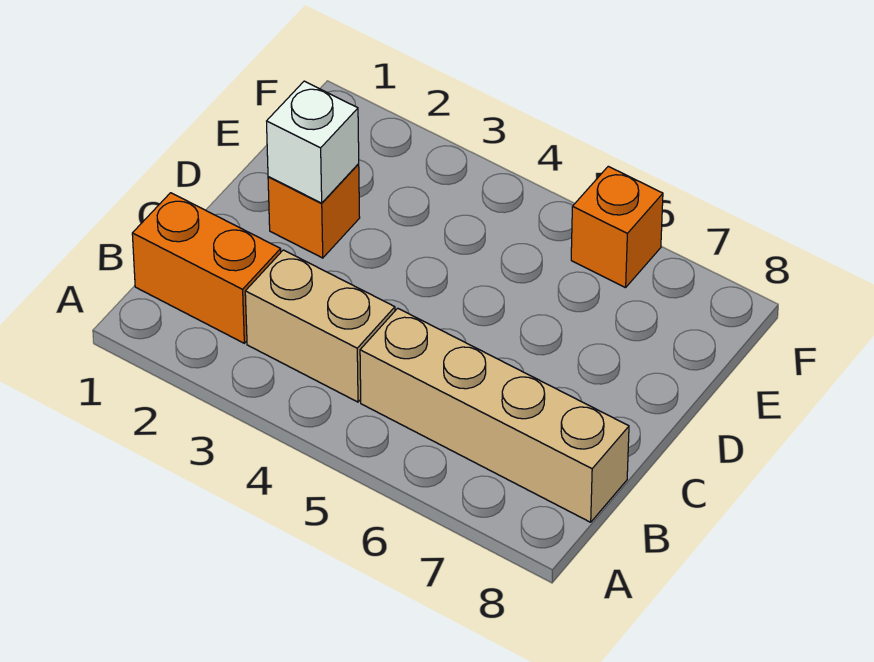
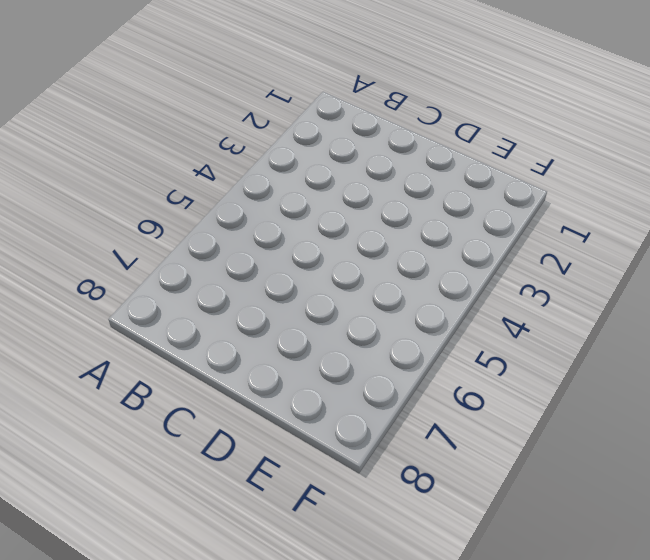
none -> orange 1x2 brick [132,193,281,343]
none -> tan 1x2 brick [245,250,395,402]

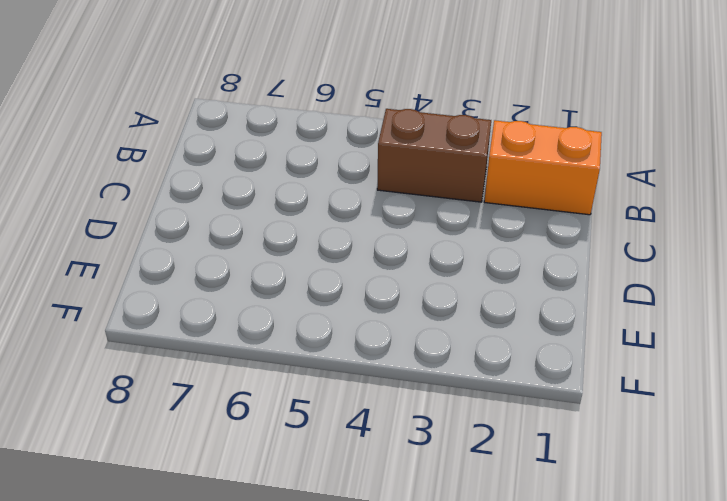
brown 1x2 brick [377,109,491,202] -> tan 1x2 brick [245,250,395,402]
none -> tan 1x4 brick [360,308,629,522]
none -> orange 1x1 brick [268,164,360,258]

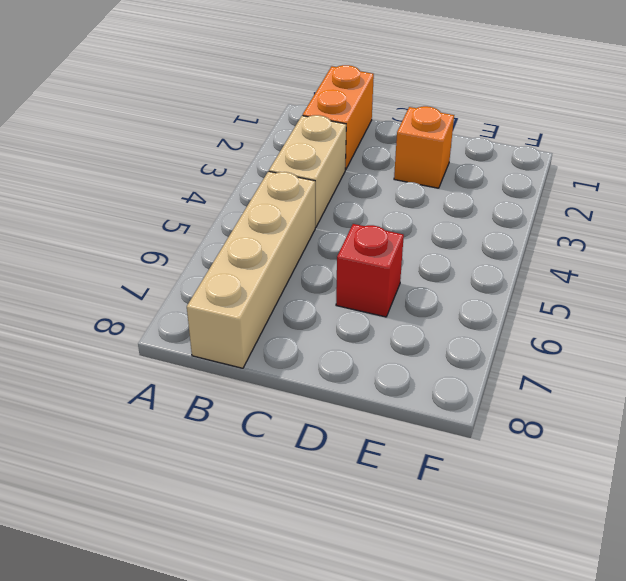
red 1x1 brick [336,224,404,317] -> none
none -> orange 1x1 brick [571,166,663,288]
none -> white 1x1 brick [267,81,359,203]

